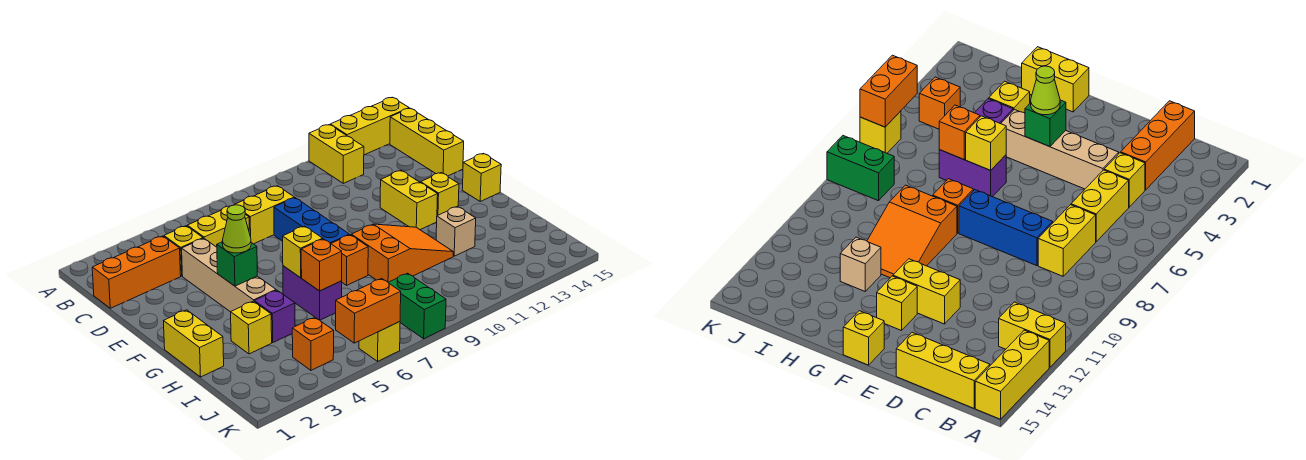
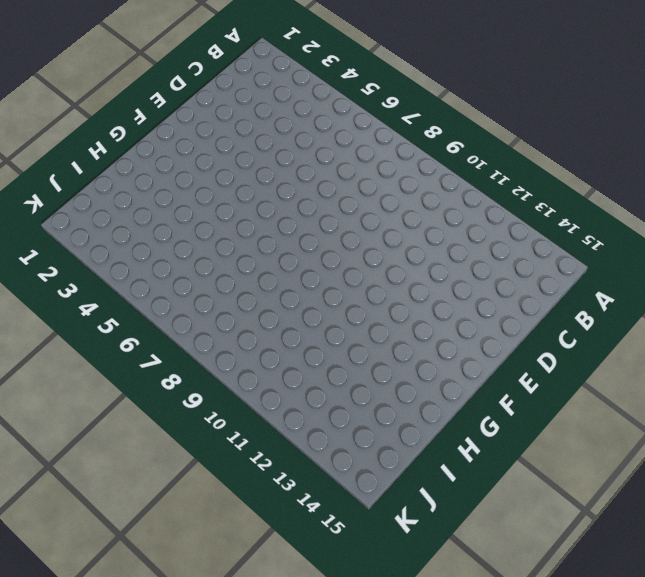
none -> yellow 1x2 brick [309,125,364,183]
none -> yellow 1x3 brick [330,98,409,155]
none -> yellow 1x3 brick [390,108,464,176]

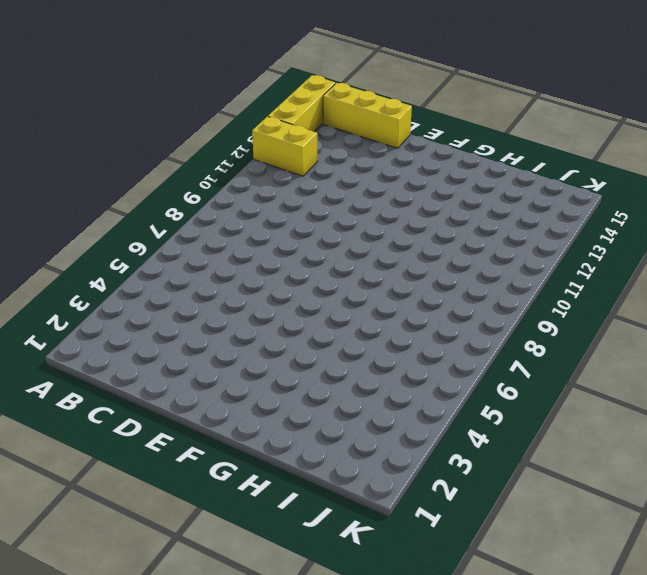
none -> orange 1x3 brick [92,236,181,308]
none -> yellow 1x1 brick [164,226,203,276]
none -> yellow 1x2 brick [187,206,249,247]

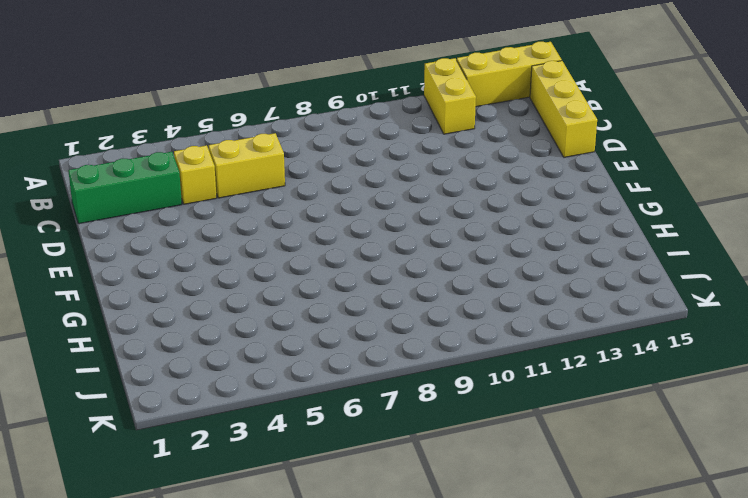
green 1x3 brick [68,152,182,224] -> orange 1x3 brick [92,236,181,308]
none -> yellow 1x2 brick [234,186,294,244]
none -> tan 1x4 brick [182,238,276,312]
none -> blue 1x3 brick [274,198,349,244]

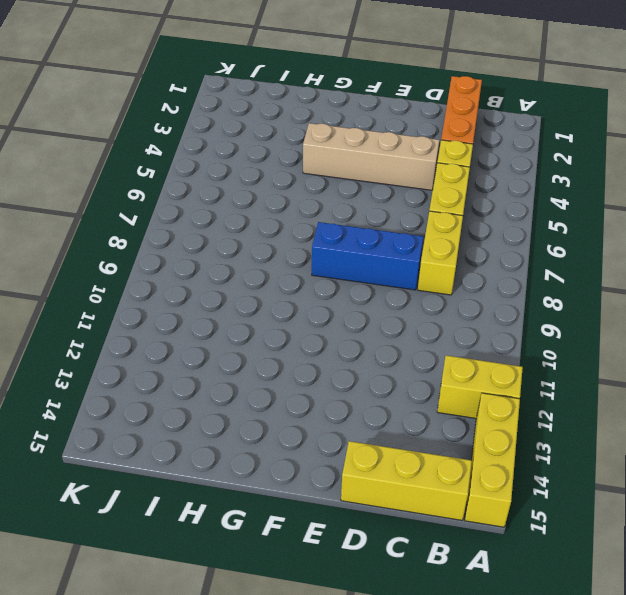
none -> yellow 1x2 brick [380,171,438,230]
none -> yellow 1x1 brick [421,173,459,216]
none -> yellow 1x1 brick [462,153,501,201]

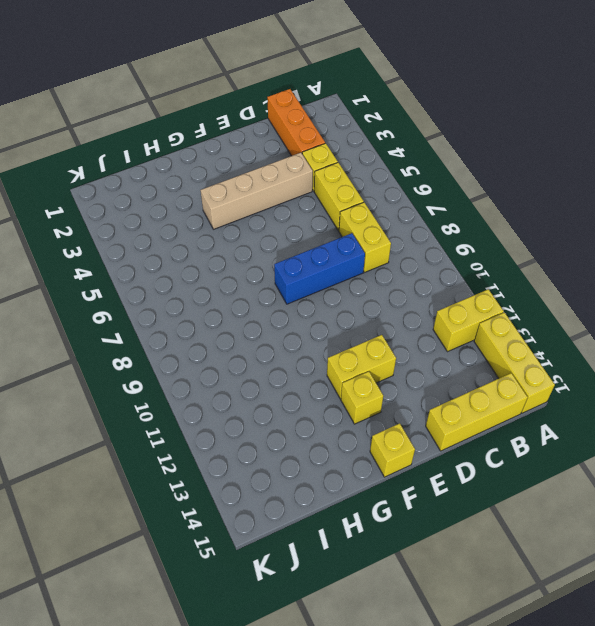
none -> yellow 1x2 brick [164,310,224,377]
none -> purple 1x2 brick [283,266,342,320]
none -> orange 1x1 brick [331,235,368,285]

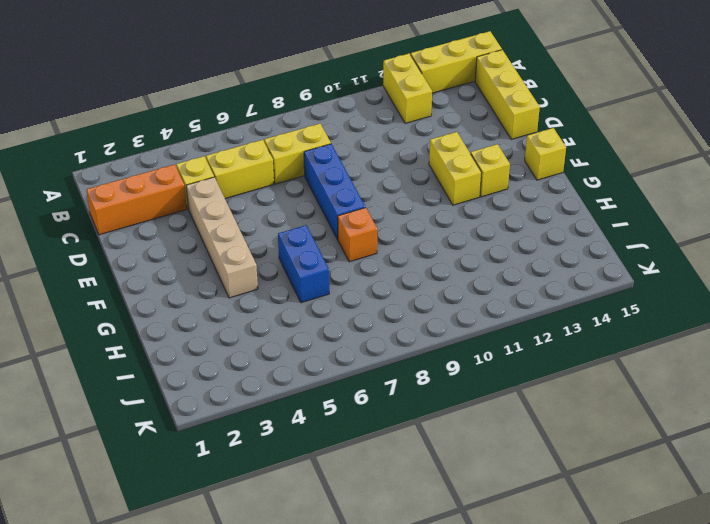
blue 1x2 brick [278,225,329,303] -> purple 1x2 brick [283,266,342,320]
none -> yellow 1x2 brick [164,310,224,377]
none -> orange 2x3 slope [351,224,453,282]
none -> yellow 1x1 brick [231,301,272,354]

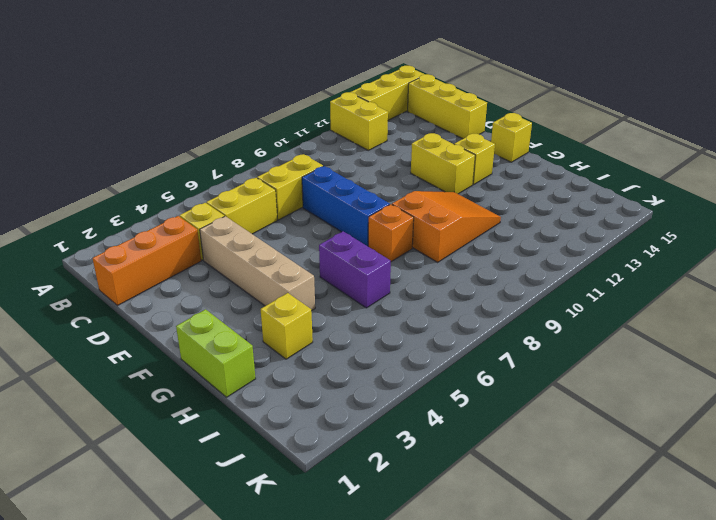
lime 1x2 brick [176,309,256,397] -> yellow 1x2 brick [164,310,224,377]
none -> purple 1x1 brick [254,290,295,342]
none -> tan 1x1 brick [436,206,476,256]
none -> orange 1x1 brick [292,317,334,370]

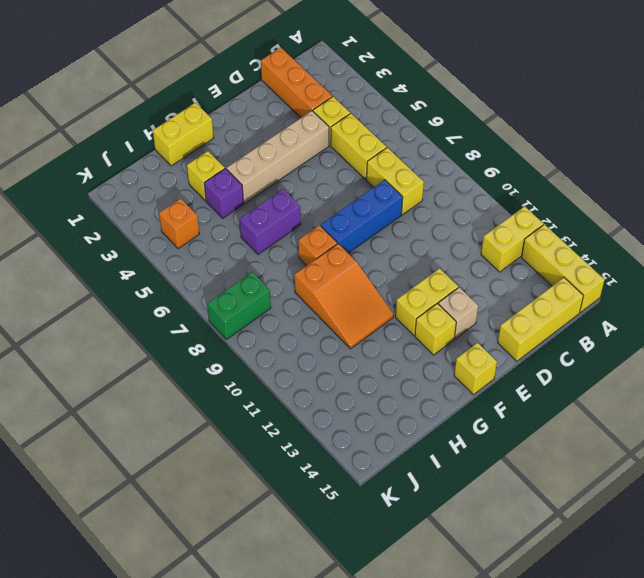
tan 1x1 brick [438,287,478,339] -> tan 1x1 brick moved to [436,206,476,256]
none -> yellow 1x1 brick [359,322,400,361]
none -> green 1x1 brick [217,242,257,286]
none -> yellow 1x1 brick [283,226,323,278]

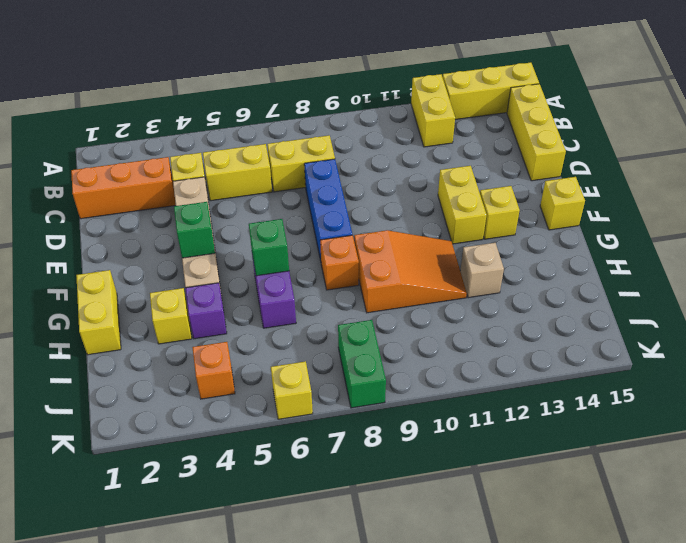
green 1x1 brick [249,219,289,276] -> yellow 1x1 brick [283,226,323,278]
none -> orange 1x1 brick [301,239,342,291]
none -> orange 1x2 brick [336,279,401,343]
none -> lime 1x1 cone [222,205,251,253]

